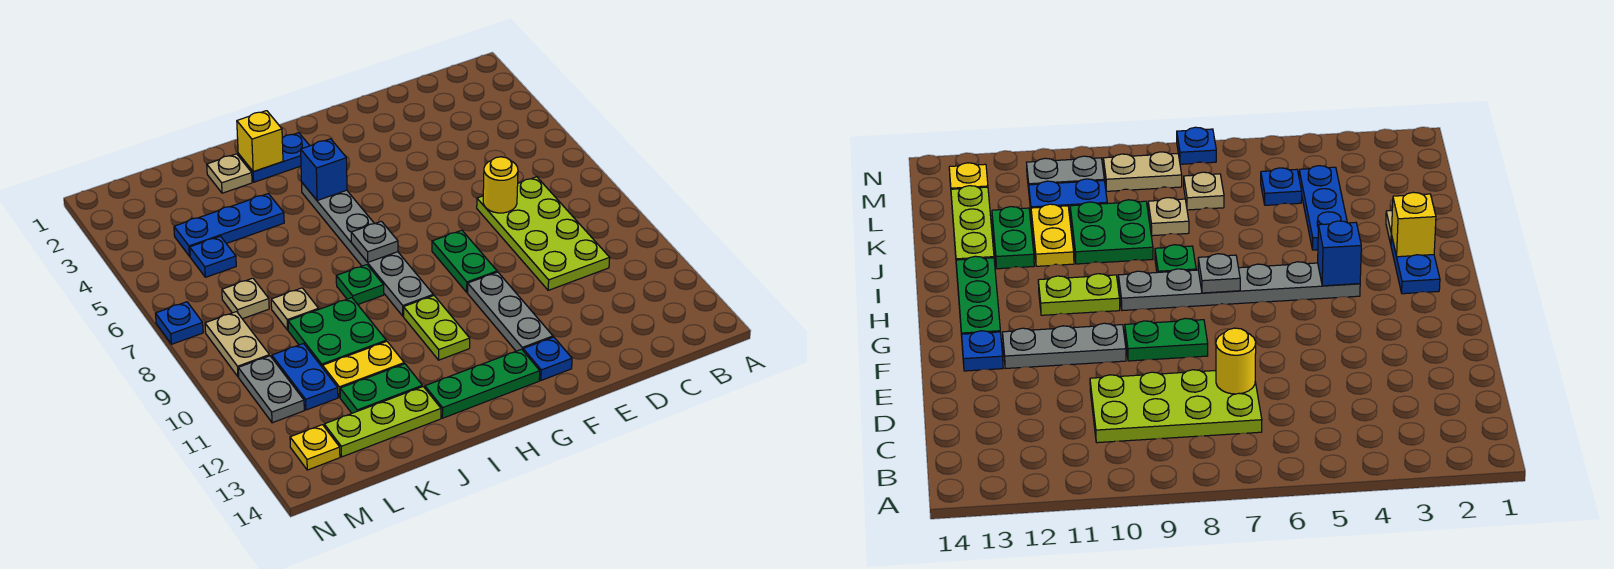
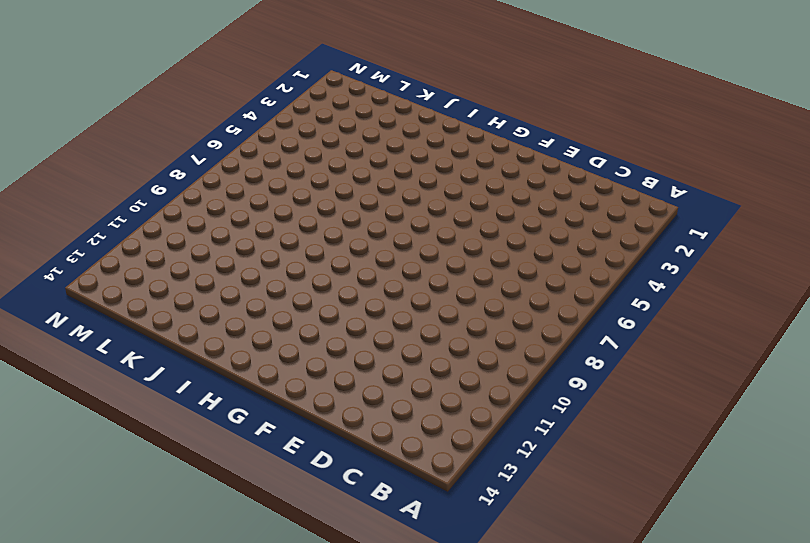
none -> lime 2x4 plate [477,177,610,290]
none -> green 1x2 plate [432,230,497,292]
none -> grey 1x3 plate [468,272,553,351]

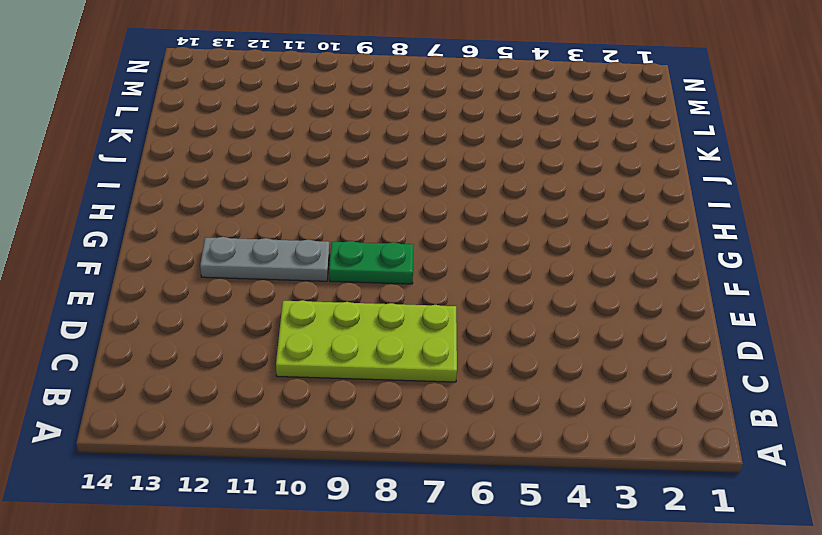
none -> blue 1x1 plate [523,337,572,380]
none -> green 1x3 plate [425,349,540,418]
none -> blue 1x2 plate [238,133,310,182]

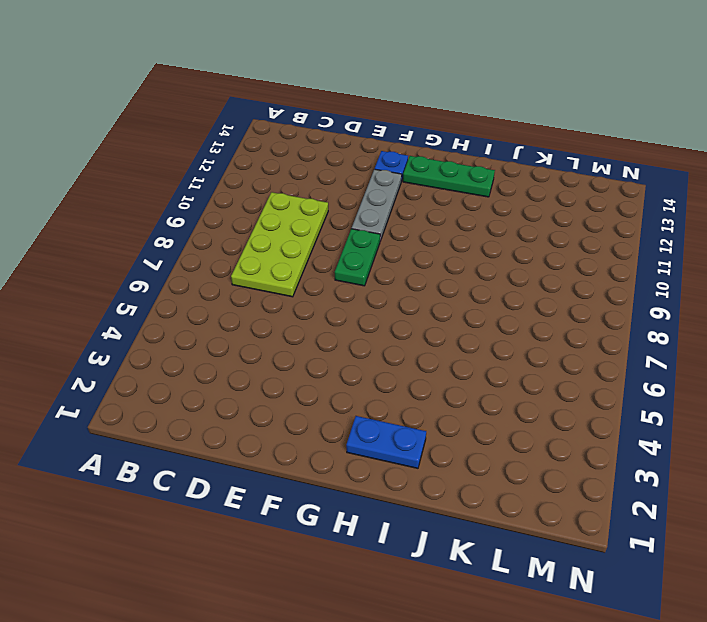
none -> grey 1x6 plate [302,183,433,316]
none -> lime 1x2 plate [404,296,470,360]
none -> green 1x1 plate [336,265,384,304]

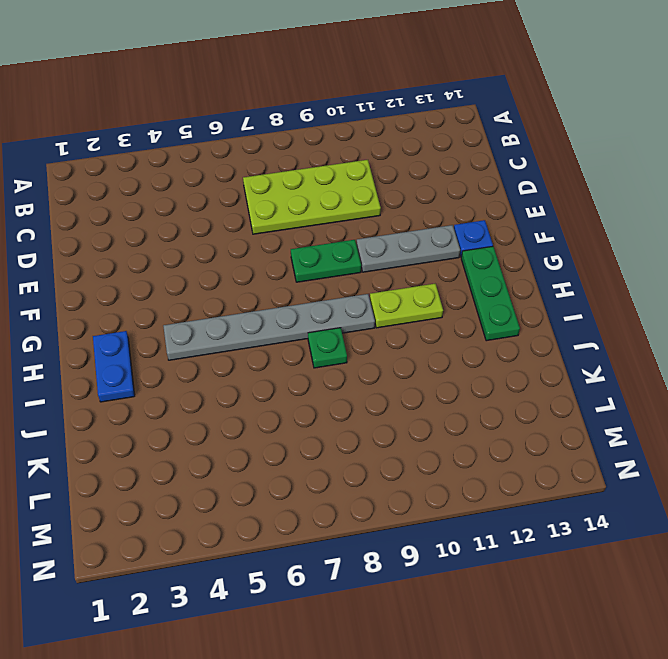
none -> tan 1x1 plate [207,154,252,193]
none -> blue 1x3 plate [174,194,284,256]
none -> green 2x2 plate [288,298,386,368]

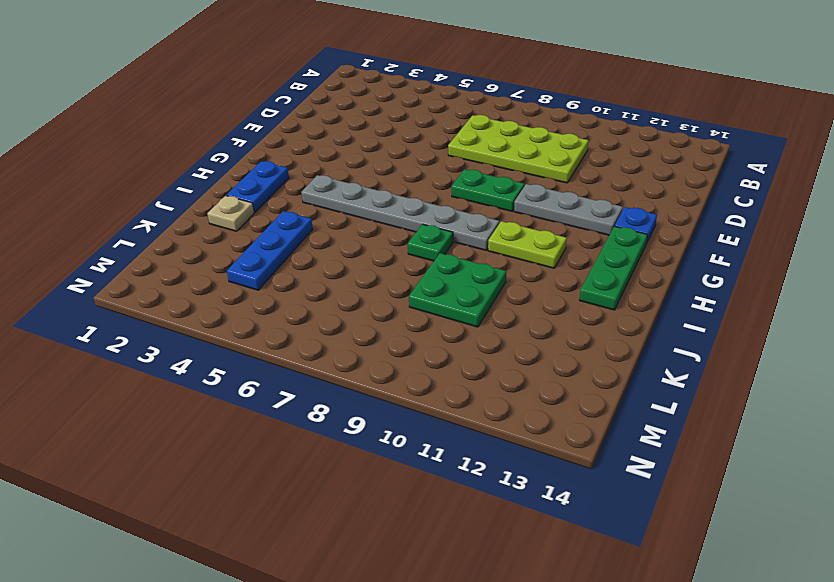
none -> yellow 1x2 plate [323,341,404,397]
none -> green 1x2 plate [340,364,422,413]
none -> lime 1x3 plate [324,387,441,457]

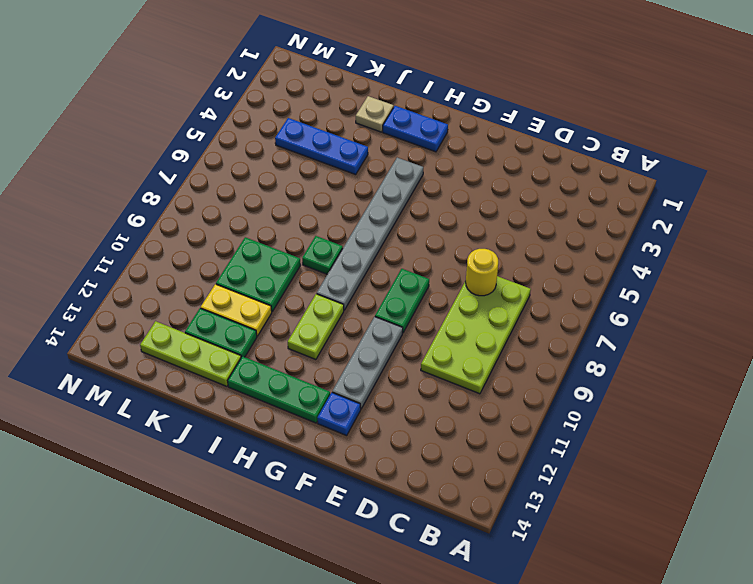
none -> tan 1x1 plate [271,288,319,330]
none -> blue 1x1 plate [190,236,236,277]
none -> tan 1x1 plate [222,278,269,319]

